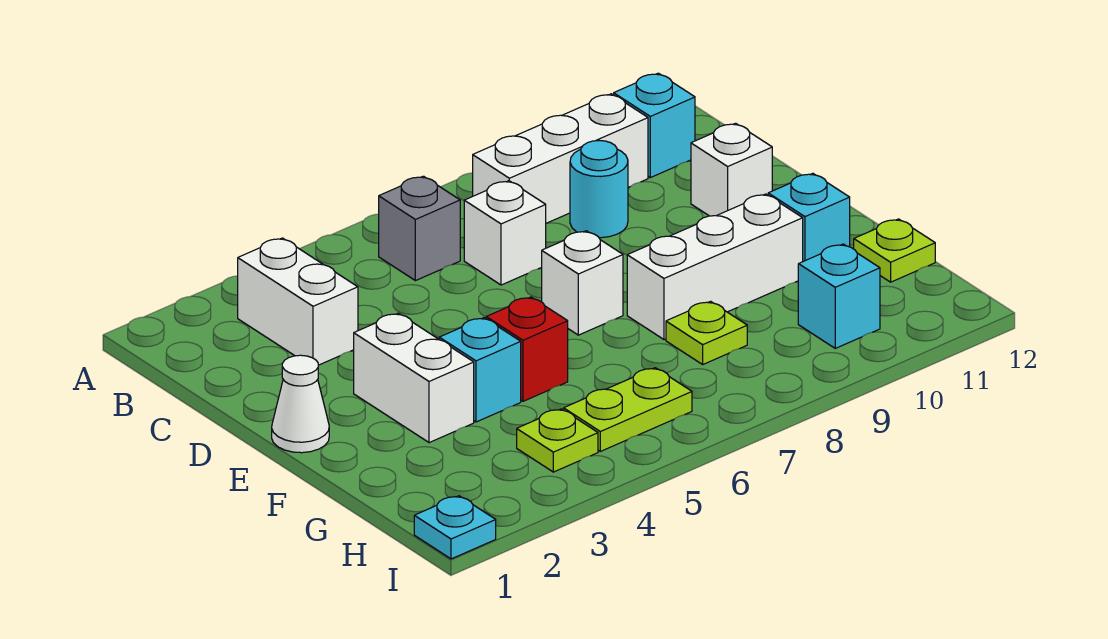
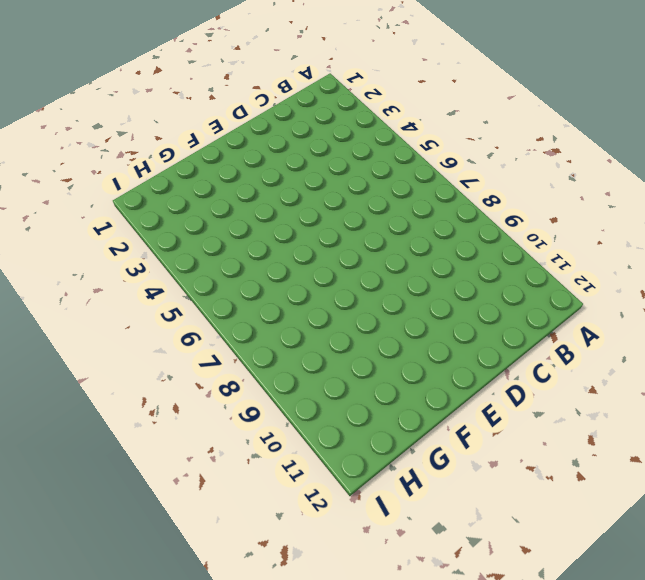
none -> white 1x2 brick [238,238,358,365]
none -> grey 1x1 brick [379,176,460,281]
none -> white 1x3 brick [473,94,648,223]

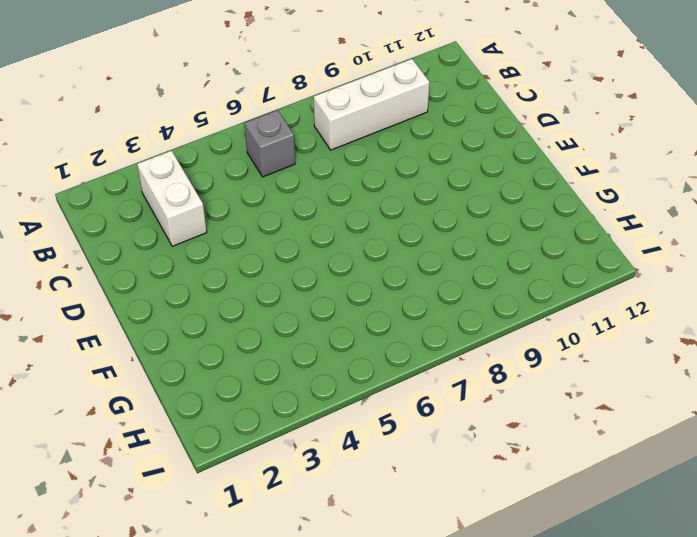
none -> cyan 1x1 brick [614,73,695,178]
none -> white 1x1 brick [464,181,546,285]
none -> cyan 1x1 round brick [570,140,628,238]

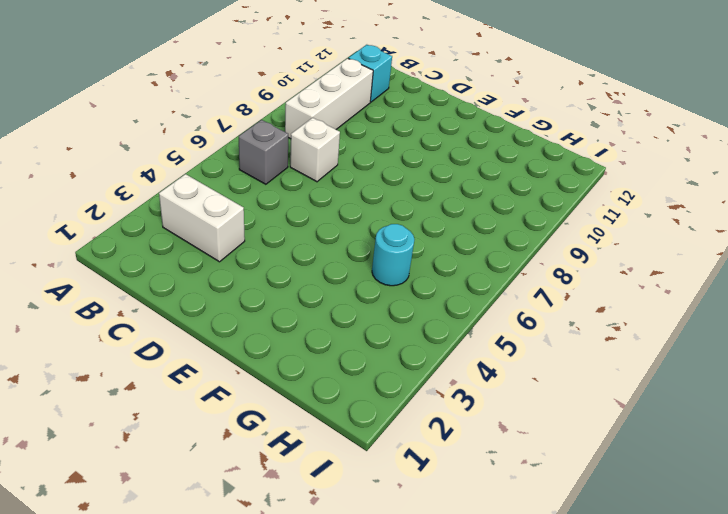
cyan 1x1 round brick [372,224,414,286] -> cyan 1x1 round brick moved to [570,140,628,238]
none -> white 1x1 brick [691,123,772,216]
none -> white 1x1 cone [272,355,329,453]
none -> white 1x2 brick [354,313,474,443]

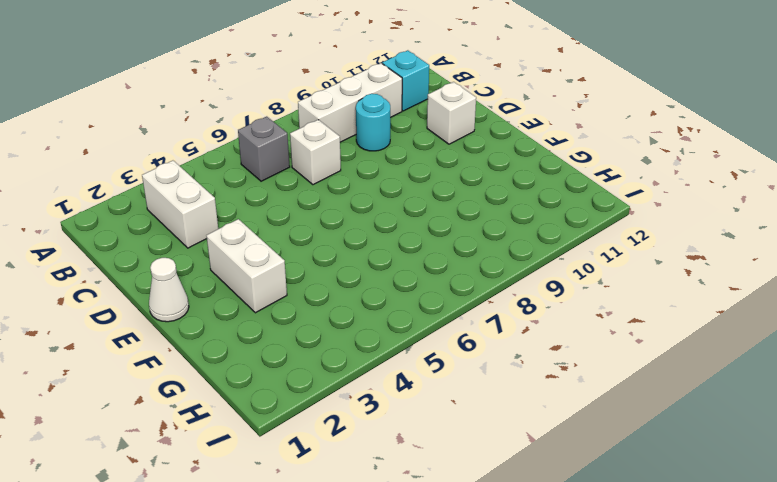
none -> white 1x1 brick [542,231,623,335]
none -> cyan 1x1 brick [439,318,521,422]
none -> red 1x1 brick [486,297,568,401]

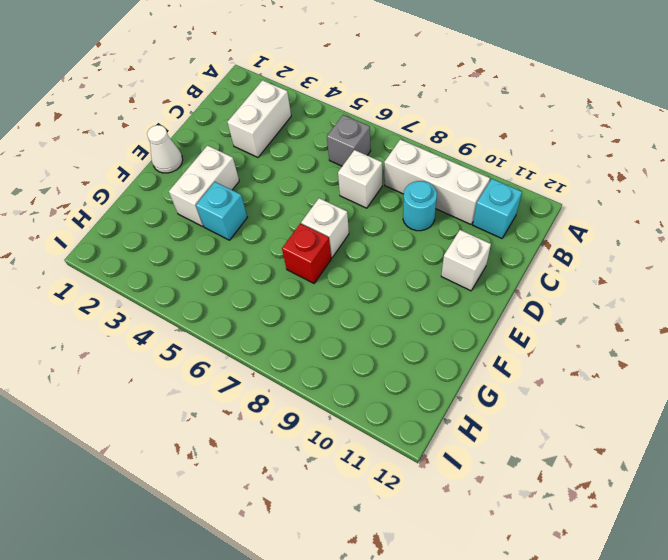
red 1x1 brick [282,223,331,283] -> red 1x1 brick moved to [486,297,568,401]
none -> white 1x3 brick [627,194,803,340]
none -> cyan 1x1 brick [768,173,850,261]
none -> lime 1x1 plate [666,301,747,364]

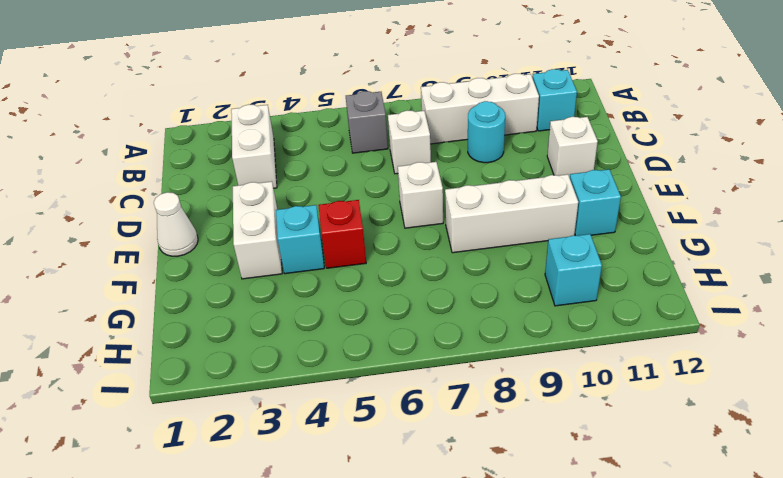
none -> lime 1x1 plate [666,301,747,364]
none -> lime 1x1 plate [854,219,935,282]
none -> lime 1x1 plate [517,409,598,472]

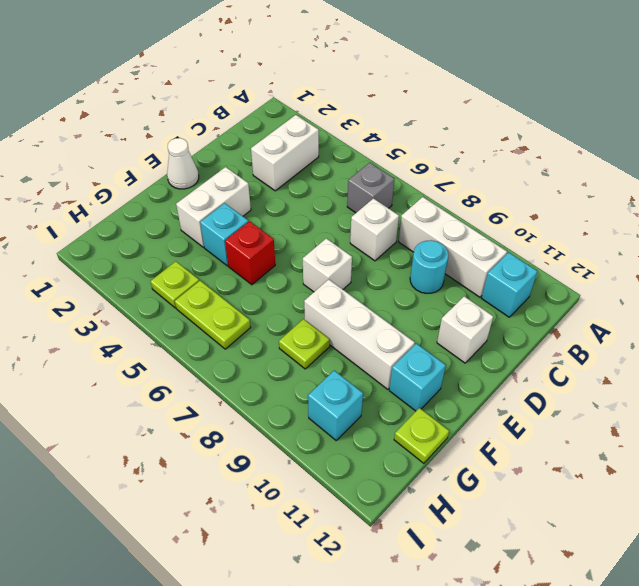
none -> cyan 1x1 plate [414,496,496,559]

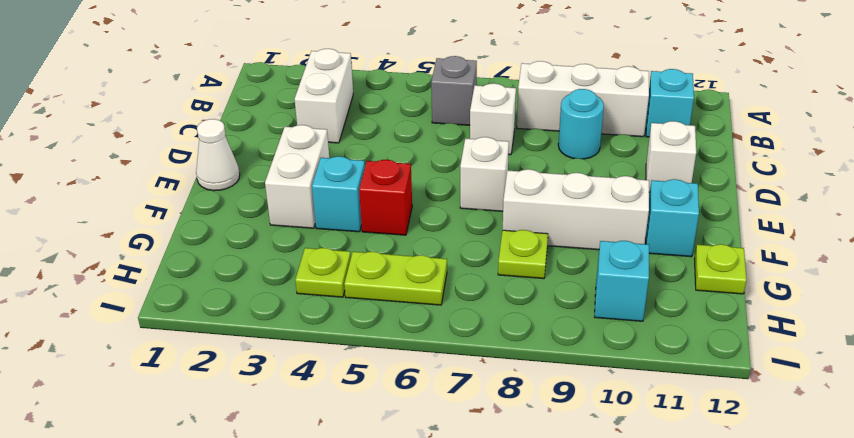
none -> cyan 1x1 plate [414,496,496,559]

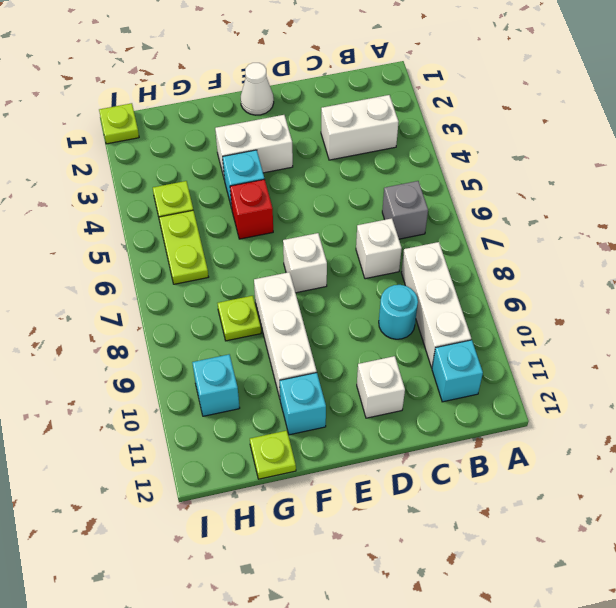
lime 1x1 plate [99,103,139,144] -> cyan 1x1 plate [414,496,496,559]

